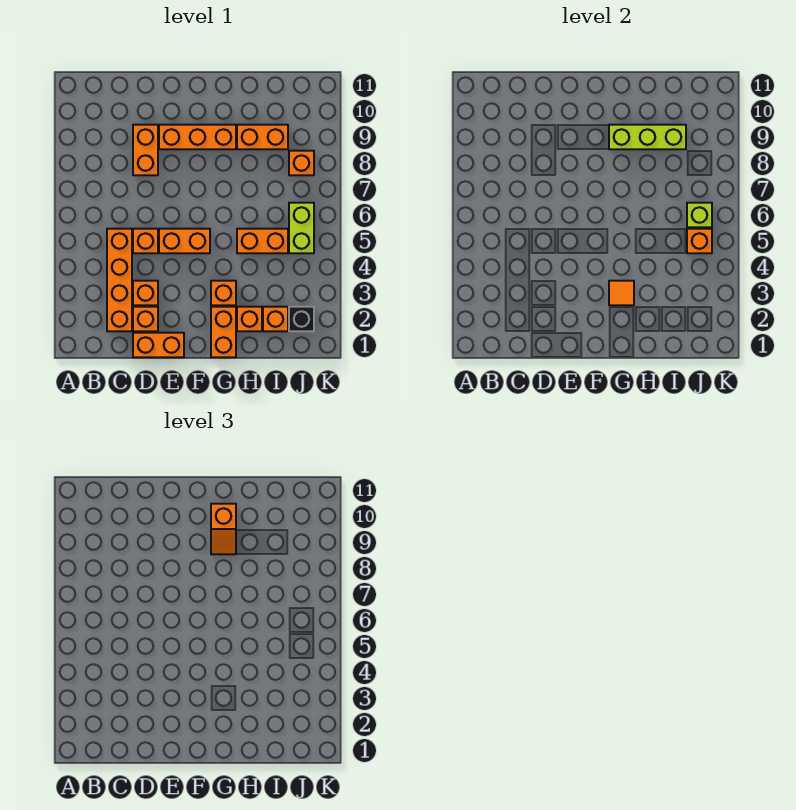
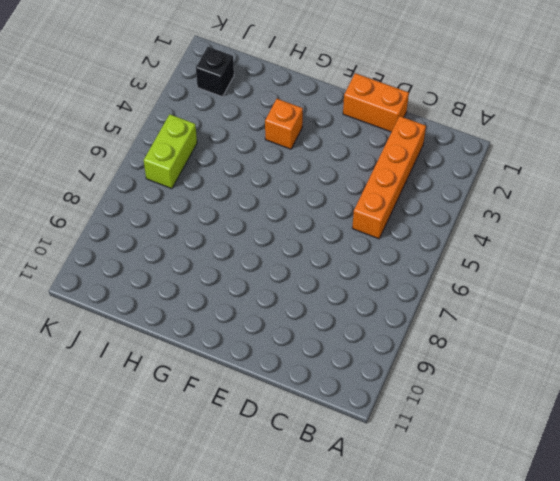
none -> orange 1x1 brick [133,307,158,331]
none -> orange 1x1 brick [133,281,158,305]
none -> orange 1x1 brick [133,229,158,253]

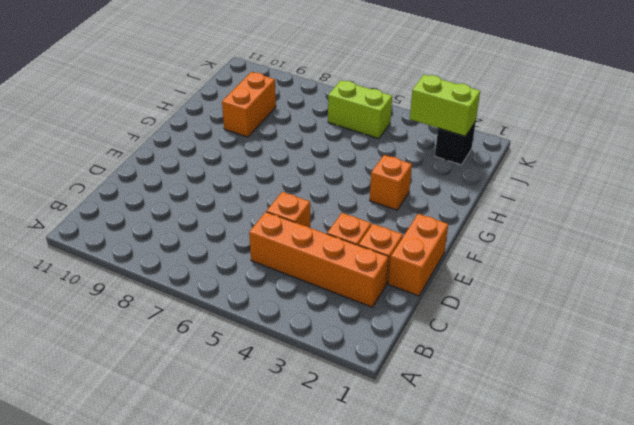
lime 1x2 brick [410,75,480,136] -> none
none -> orange 1x2 brick [133,125,158,175]
none -> orange 1x2 brick [159,229,210,253]
none -> orange 1x3 brick [159,125,236,149]

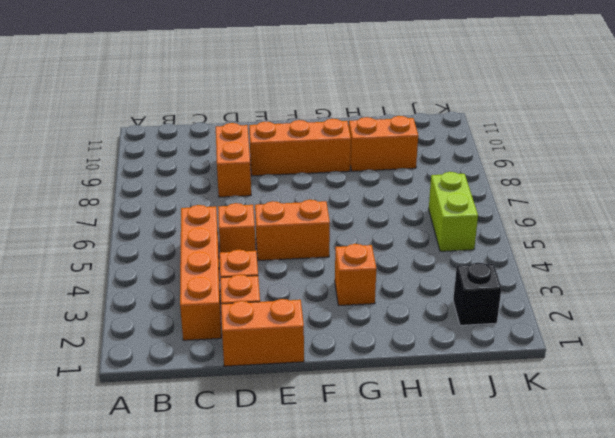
none -> orange 1x2 brick [211,307,236,357]
none -> orange 1x1 brick [237,307,262,331]
none -> orange 1x2 brick [237,229,288,253]

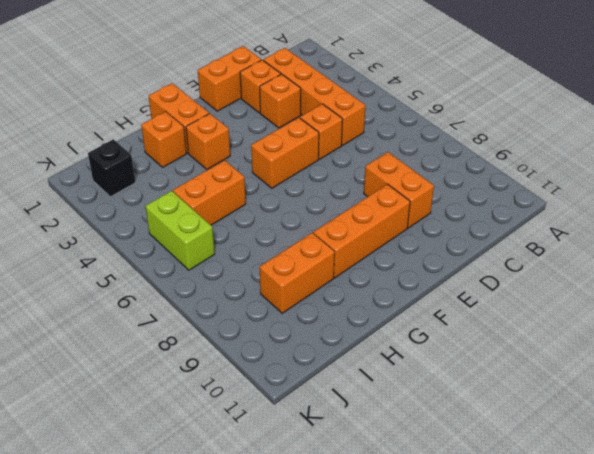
none -> orange 1x1 brick [263,307,288,331]
none -> orange 1x1 brick [289,151,314,175]
none -> orange 1x1 tile [609,281,634,305]

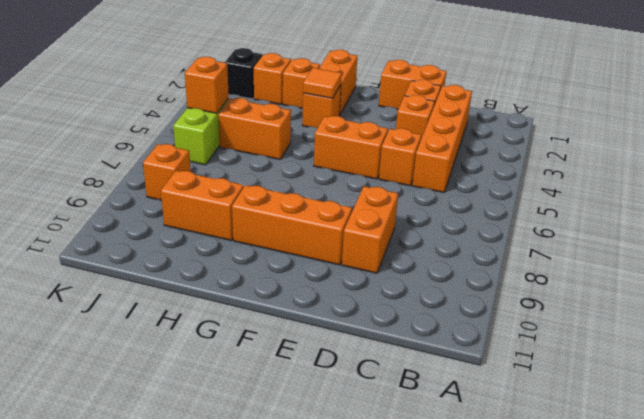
none -> lime 1x3 brick [609,125,686,149]
none -> lime 1x1 brick [687,203,712,227]
none -> orange 1x2 slope [211,504,236,554]

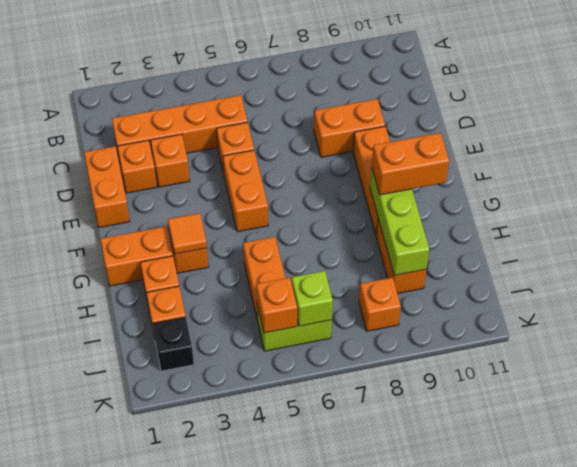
orange 1x2 brick [372,133,449,195] -> orange 1x2 slope [211,504,236,554]

